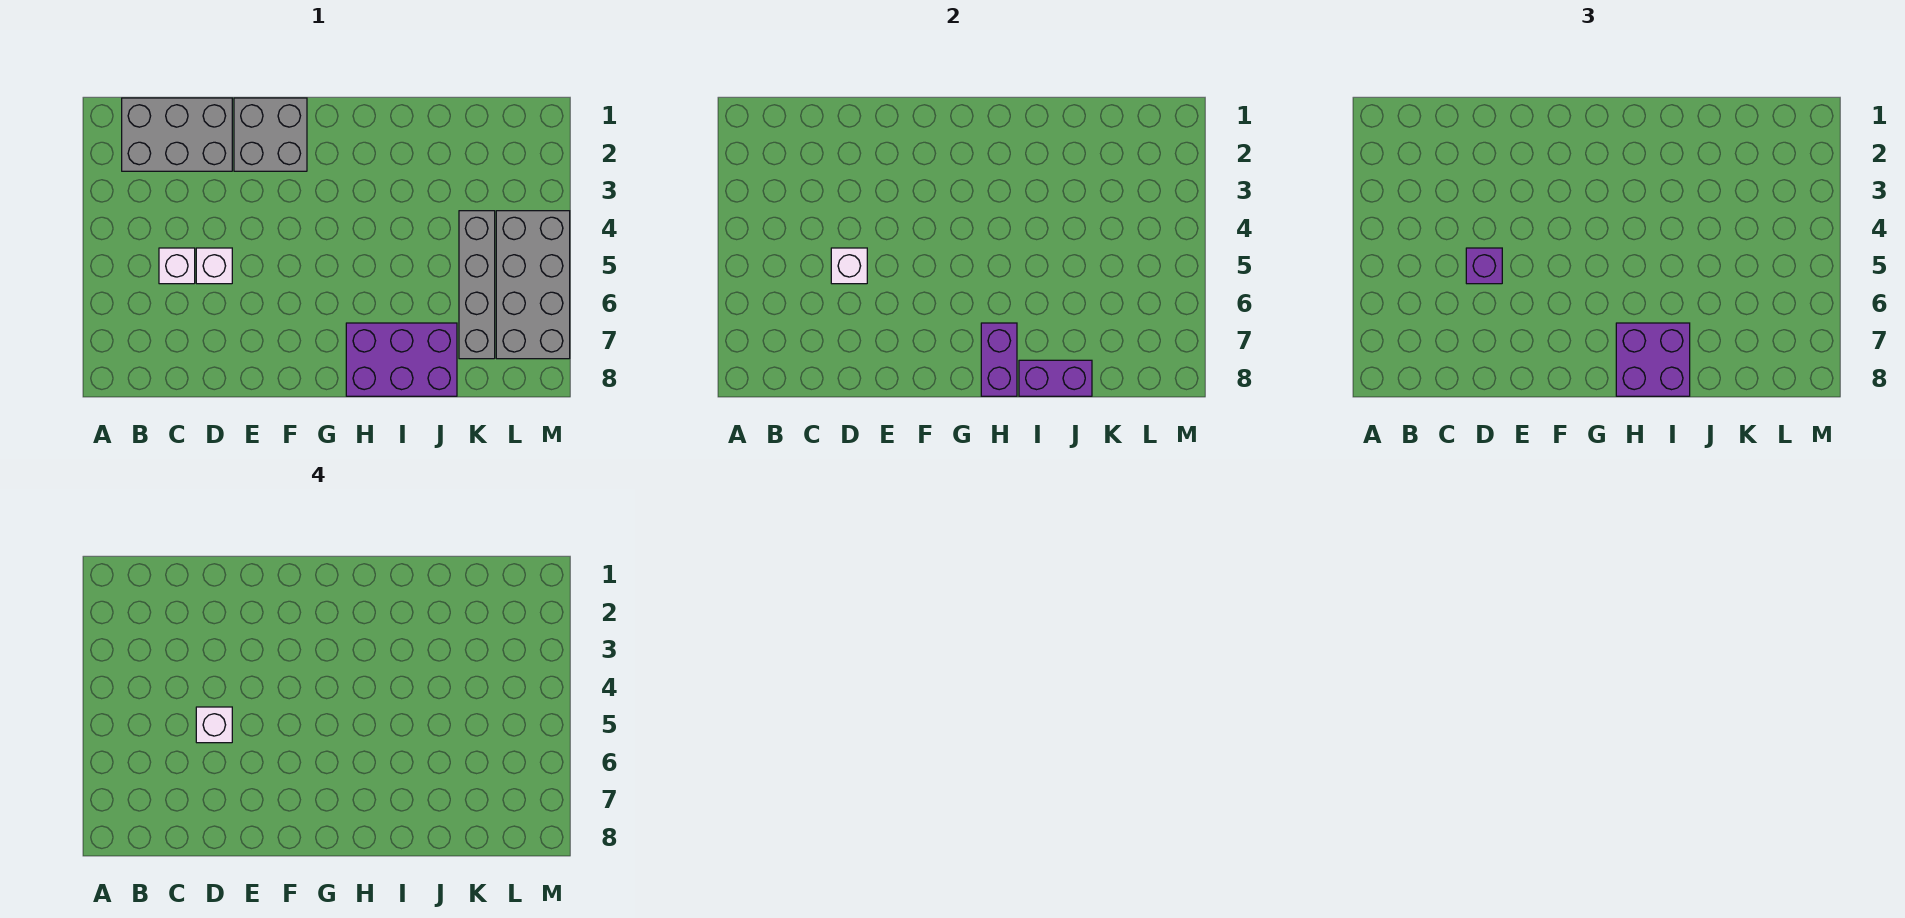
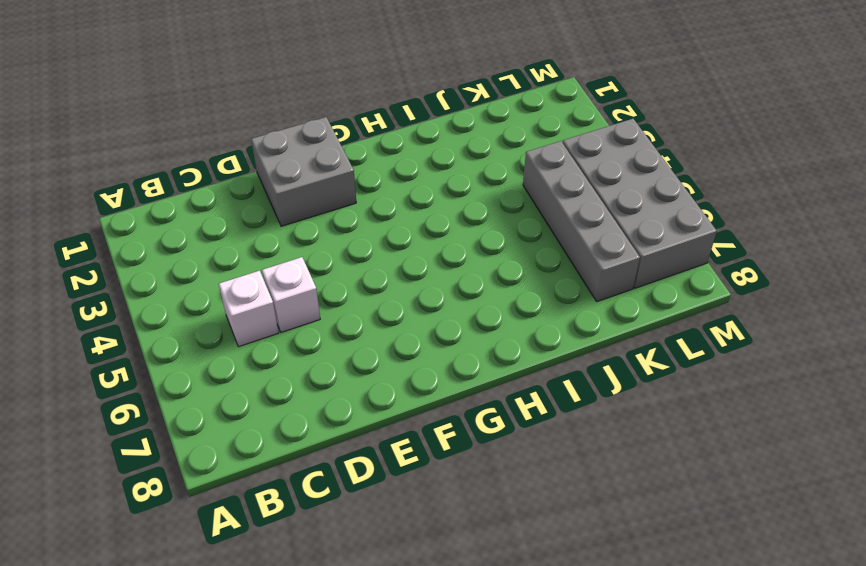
none -> grey 2x3 brick [122,98,232,171]
none -> purple 2x3 brick [346,323,457,396]
none -> white 1x1 brick [831,248,867,284]

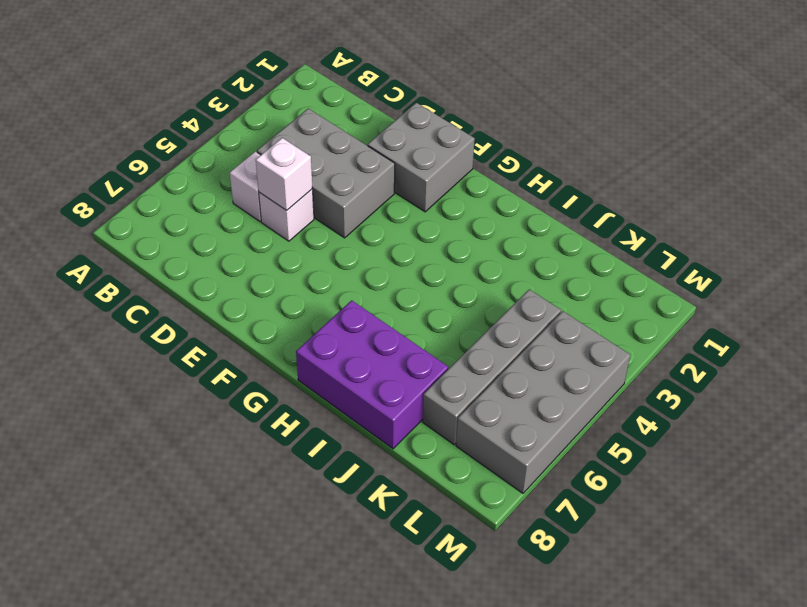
grey 2x3 brick [257,108,395,238] -> grey 2x3 brick moved to [122,98,232,171]
none -> purple 1x2 brick [981,323,1017,396]
none -> purple 1x2 brick [1019,360,1092,396]
none -> purple 1x1 brick [1466,248,1502,284]

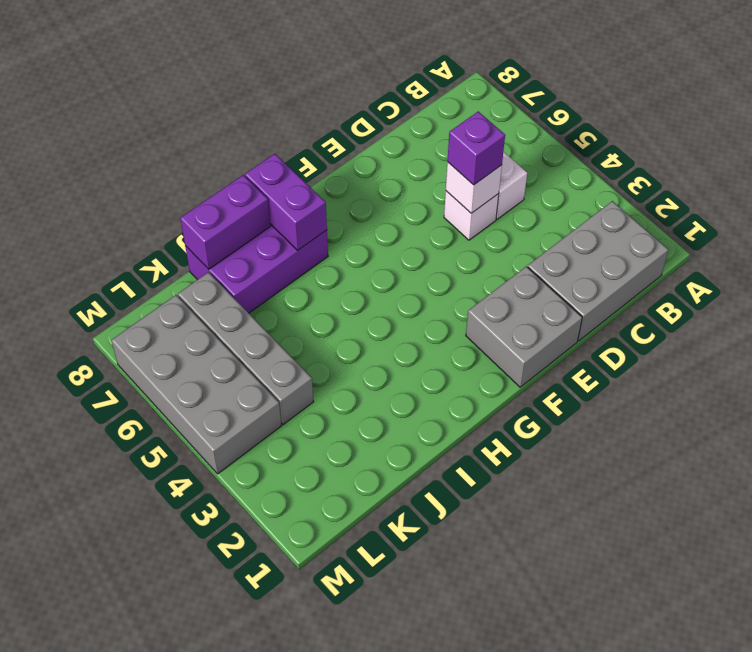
none -> purple 2x2 brick [1616,323,1690,396]
none -> white 1x1 brick [196,707,232,743]

